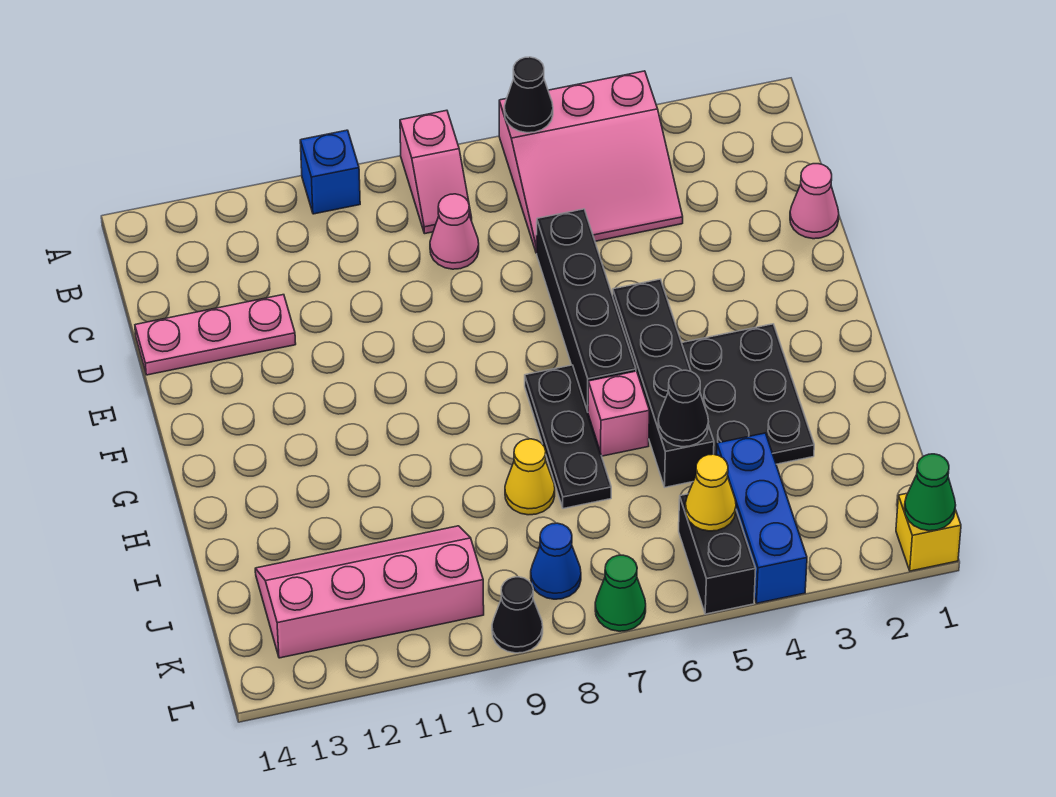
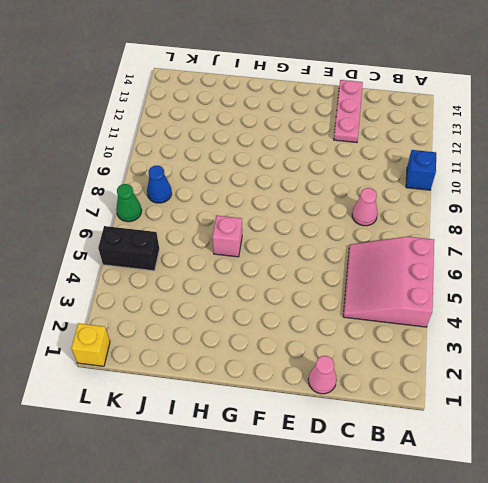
none -> pink 1x2 slope [400,110,472,233]
none -> black 1x4 brick [537,209,636,412]
none -> black 1x4 brick [613,279,714,487]

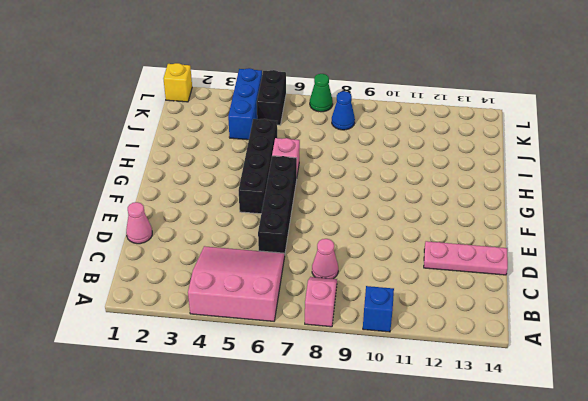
none -> black 2x3 plate [682,324,814,464]
none -> black 1x3 plate [525,365,611,509]
none -> yellow 1x1 cone [505,439,555,515]

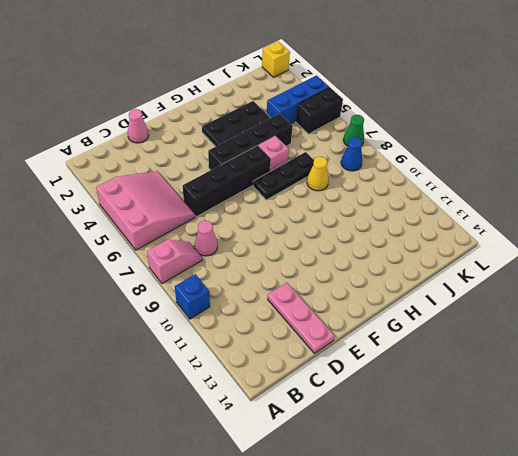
none -> pink 2x4 slope [255,526,484,658]
none -> black 1x1 cone [492,577,543,653]
none -> black 1x1 cone [504,57,553,133]

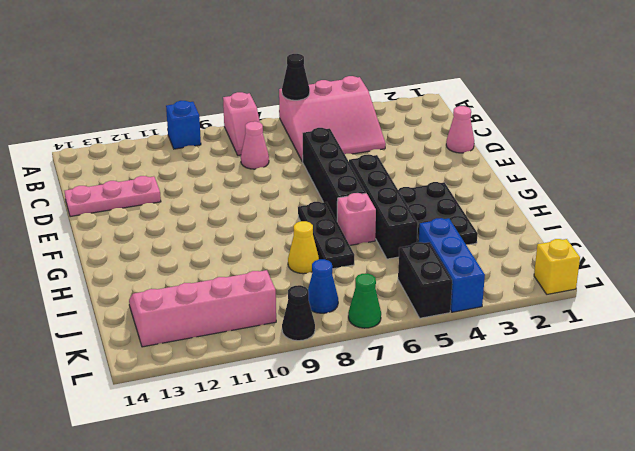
none -> black 1x1 cone [658,370,709,447]
none -> yellow 1x1 cone [685,454,736,531]
none -> green 1x1 cone [904,454,956,531]

